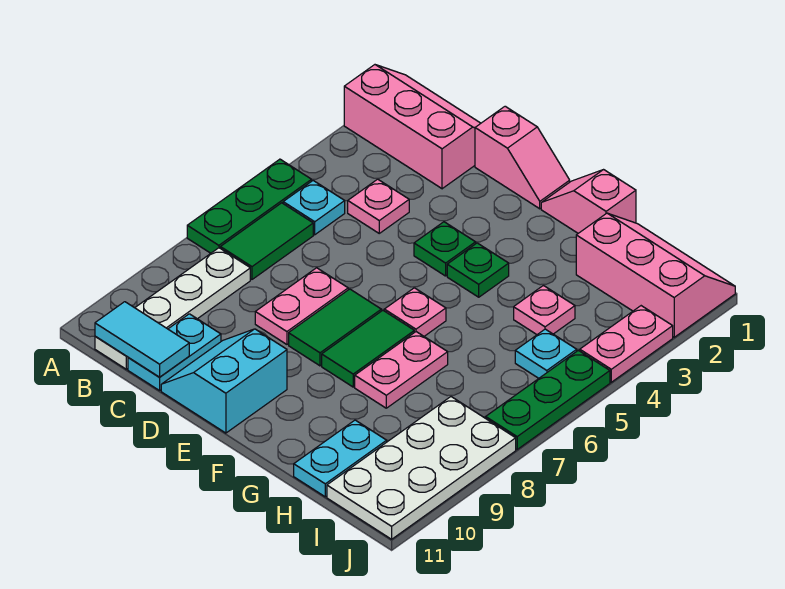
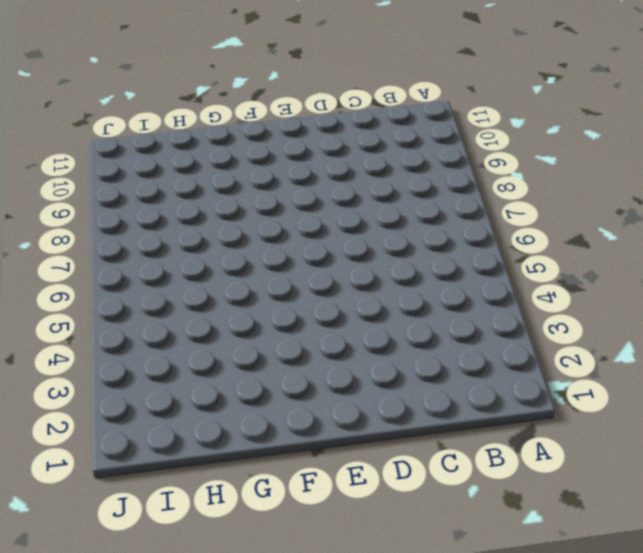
none -> pink 2x3 slope [344,65,481,189]
none -> green 1x3 plate [187,159,312,253]
none -> cyan 1x1 plate [283,181,345,235]

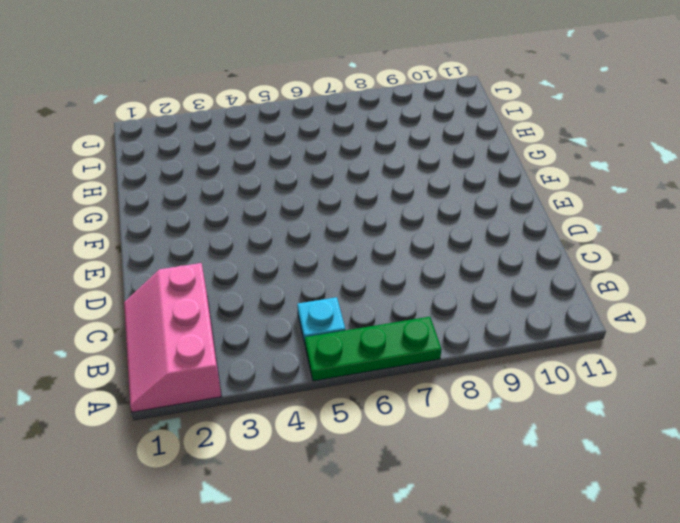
none -> green 1x2 tile [220,203,313,279]
none -> white 1x4 plate [95,248,250,369]
none -> pink 1x1 plate [348,179,409,233]

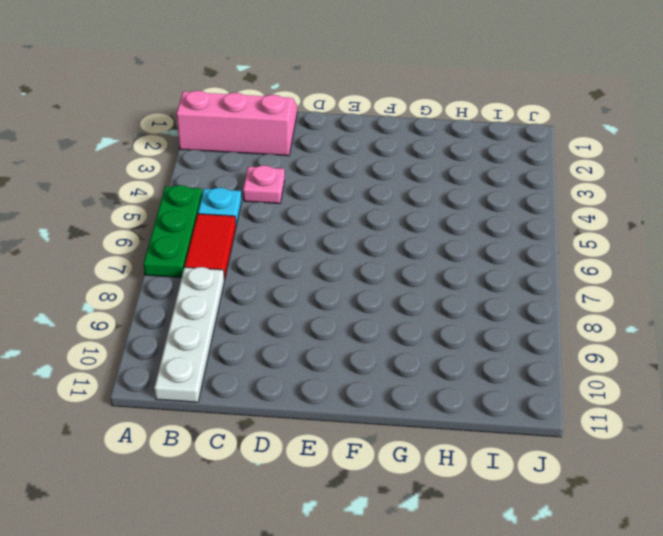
red 1x2 tile [185,214,236,280] -> green 1x2 tile [220,203,313,279]
none -> cyan 1x2 plate [128,314,221,391]
none -> pink 1x2 slope [475,106,570,209]
none -> pink 1x2 plate [255,268,348,344]

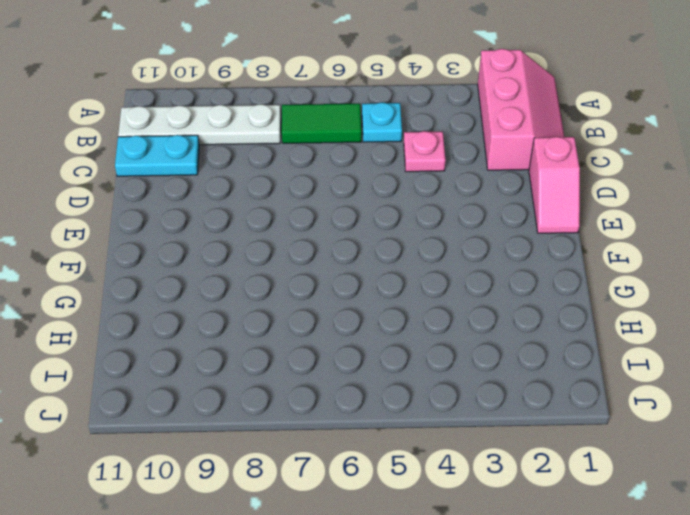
none -> green 1x3 plate [187,159,312,253]
none -> pink 1x2 plate [255,268,348,344]
none -> cyan 2x2 slope [161,329,287,433]

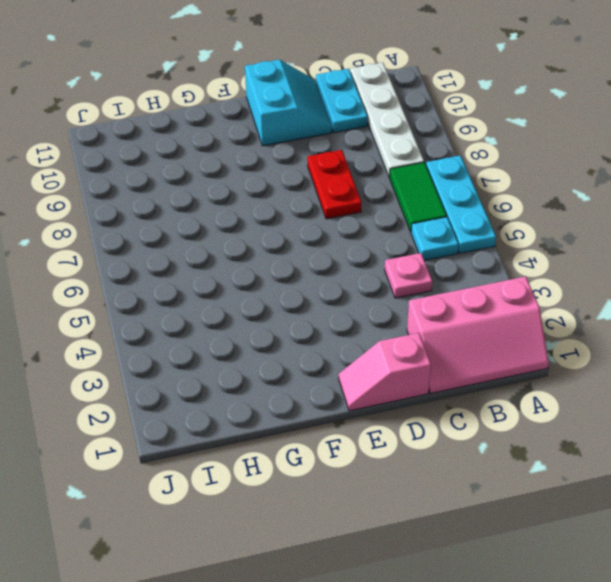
cyan 1x3 plate [426,156,496,253] -> green 1x3 plate [187,159,312,253]
red 1x2 plate [307,150,361,219] -> pink 1x2 plate [255,268,348,344]
none -> green 1x1 plate [414,222,476,276]
none -> green 1x2 tile [289,289,381,366]
none -> pink 1x2 slope [541,170,636,233]

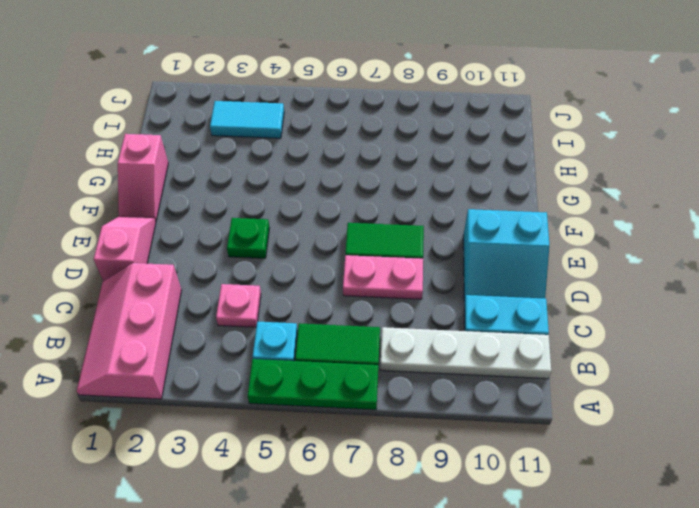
cyan 1x2 tile [210,101,284,138] -> cyan 1x2 tile turned to [95,302,189,377]
none -> green 1x1 plate [447,243,509,297]
none -> pink 1x1 plate [384,288,446,336]
none -> green 1x2 tile [322,310,414,387]

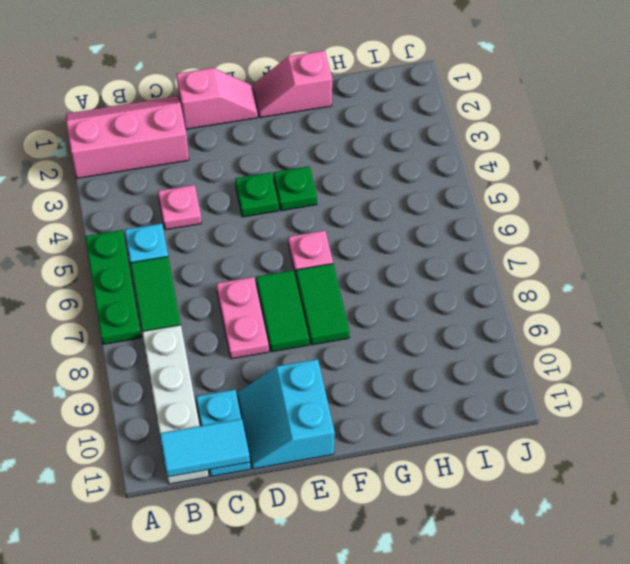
none -> pink 1x2 plate [355,332,448,408]
none -> pink 2x3 slope [576,213,735,337]
none -> pink 1x1 plate [514,286,575,335]

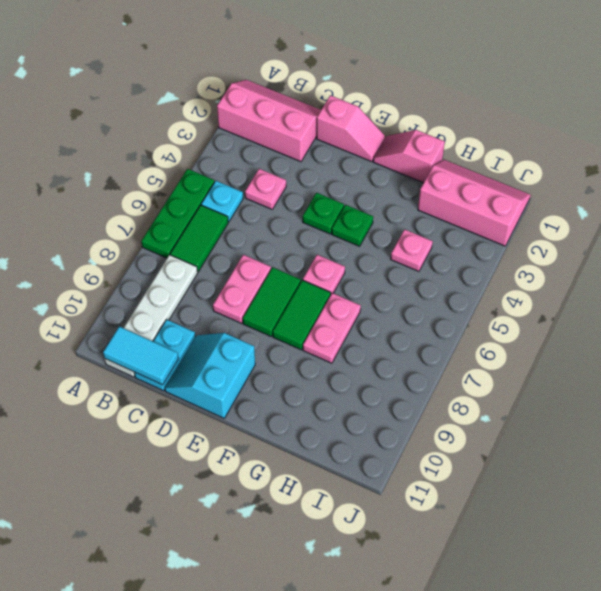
none -> cyan 1x2 plate [294,420,387,497]
none -> cyan 1x1 plate [515,329,577,378]
none -> white 2x4 plate [327,397,516,539]

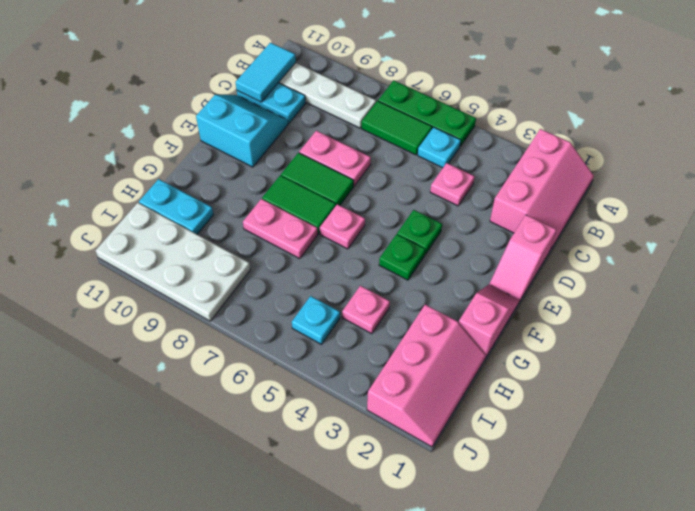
none -> pink 1x2 plate [580,306,673,382]
none -> green 1x3 plate [486,350,610,449]

